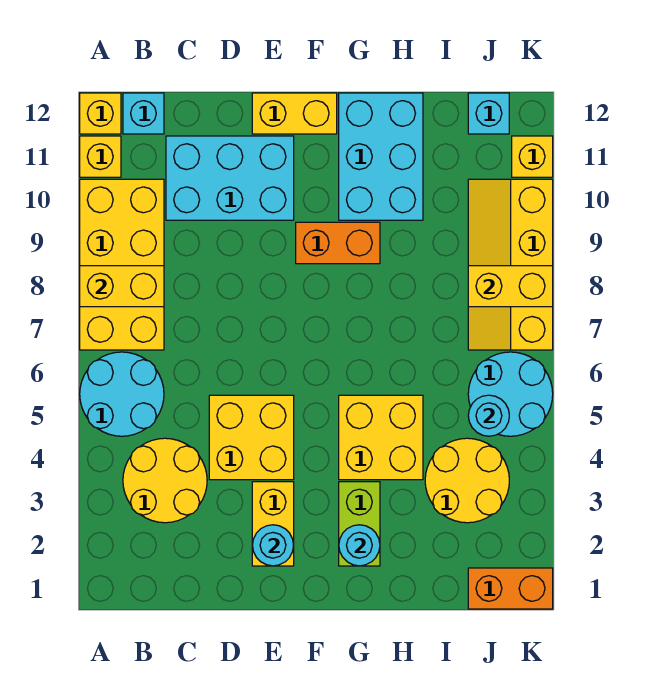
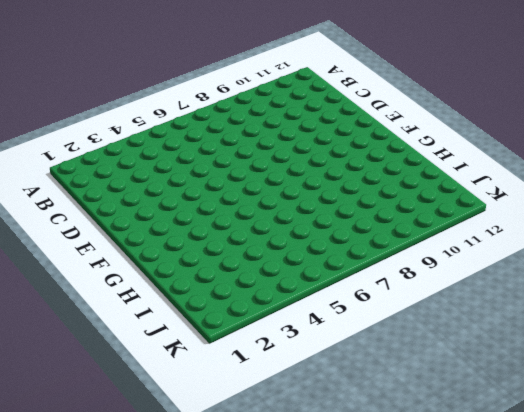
none -> cyan 2x2 round brick [80,352,164,436]
none -> yellow 2x4 brick [80,179,164,350]
none -> yellow 1x1 brick [80,136,121,177]

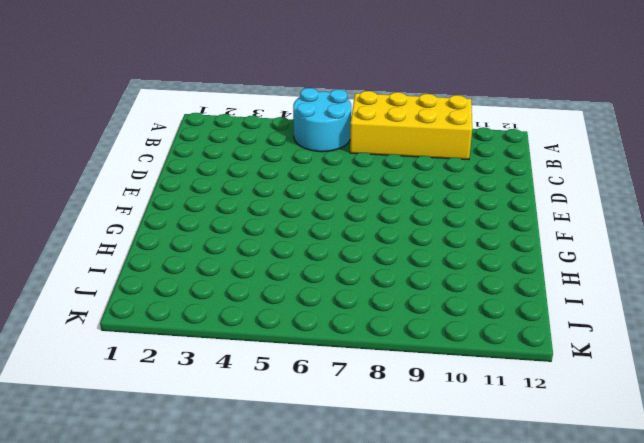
none -> yellow 1x1 brick [80,136,121,177]
none -> yellow 1x1 brick [80,93,121,134]
none -> yellow 2x2 round brick [123,438,207,523]

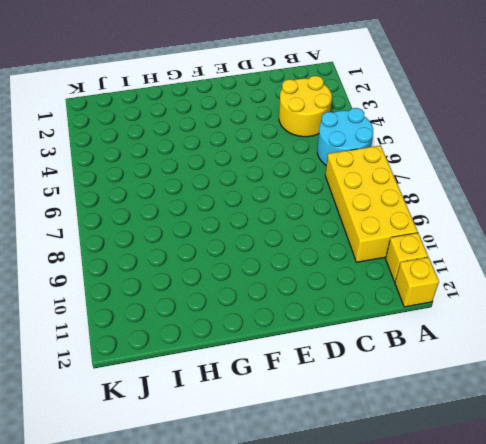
none -> cyan 1x1 brick [123,93,164,134]
none -> cyan 2x3 brick [166,136,294,220]
none -> yellow 2x2 brick [209,395,294,480]

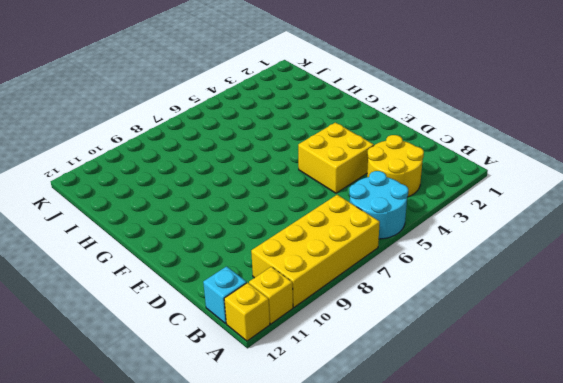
none -> cyan 2x3 brick [166,136,294,220]
none -> yellow 1x2 brick [252,482,294,566]
none -> yellow 1x2 brick [252,93,337,134]

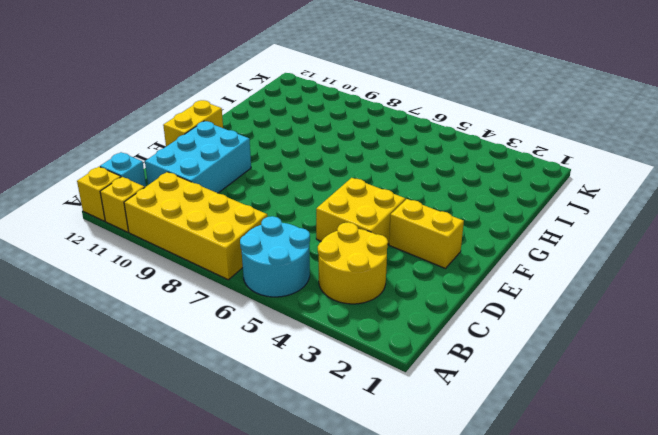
none -> orange 1x2 brick [296,222,380,264]
none -> lime 1x2 brick [339,482,380,566]
none -> yellow 2x2 brick [339,395,423,480]

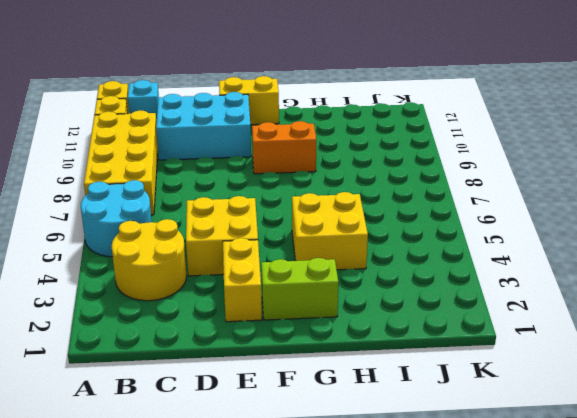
lime 1x2 brick [261,258,338,320] -> lime 1x2 brick turned to [339,482,380,566]
none -> cyan 2x3 brick [339,93,423,220]
none -> yellow 2x2 round brick [425,438,509,523]
none -> orange 1x2 brick [468,568,553,609]

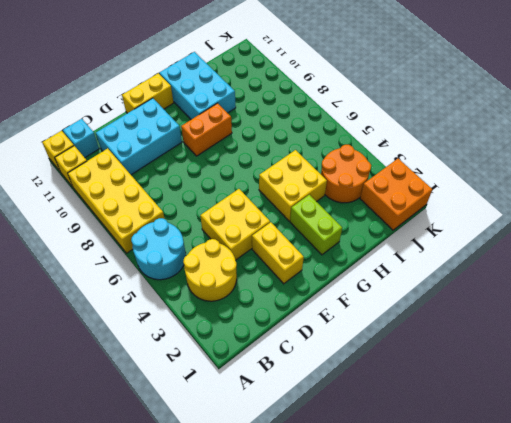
orange 2x2 round brick [321,145,371,203] -> yellow 2x2 round brick [425,438,509,523]
orange 2x2 brick [360,159,432,230] -> orange 1x2 brick [468,568,553,609]
none -> cyan 2x2 round brick [468,352,553,436]
none -> yellow 2x4 slope [468,179,553,350]
none -> cyan 1x1 brick [468,93,509,134]

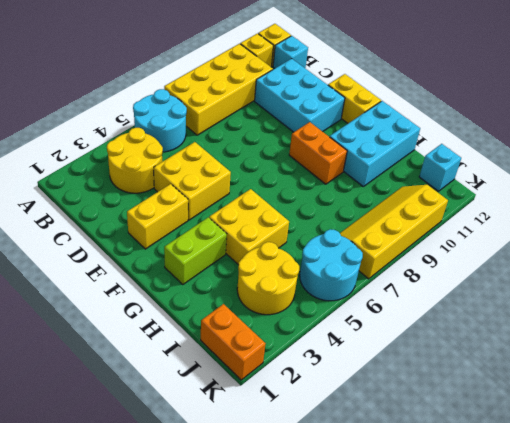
none -> yellow 1x1 brick [512,136,553,177]
none -> yellow 1x2 brick [80,266,164,307]
none -> cyan 1x1 round brick [252,525,294,566]

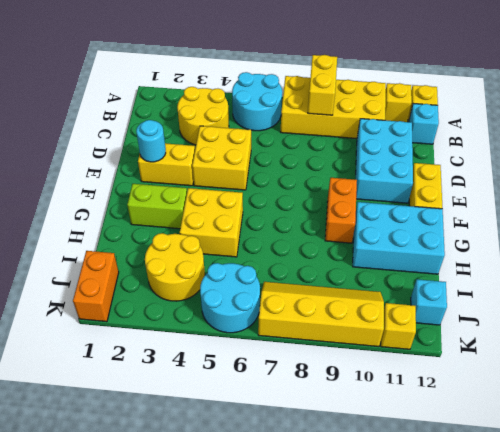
none -> cyan 1x1 round brick [339,525,380,566]
none -> cyan 1x1 round brick [468,395,509,436]
none -> yellow 1x2 brick [468,266,553,307]

